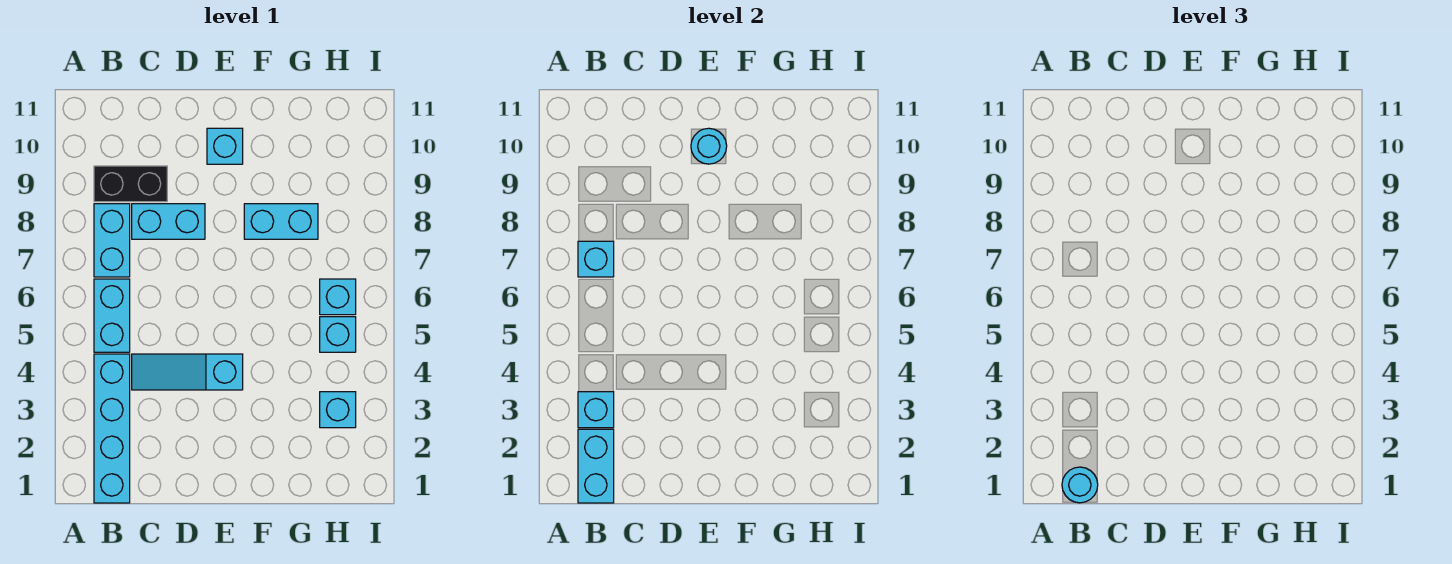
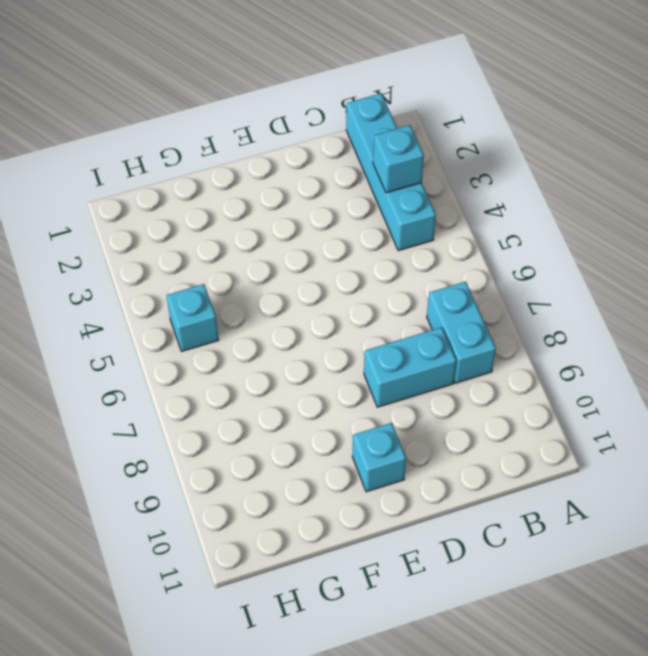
none -> cyan 1x2 brick [94,279,130,352]
none -> black 1x2 brick [94,166,167,202]
none -> cyan 1x3 slope [132,354,243,390]

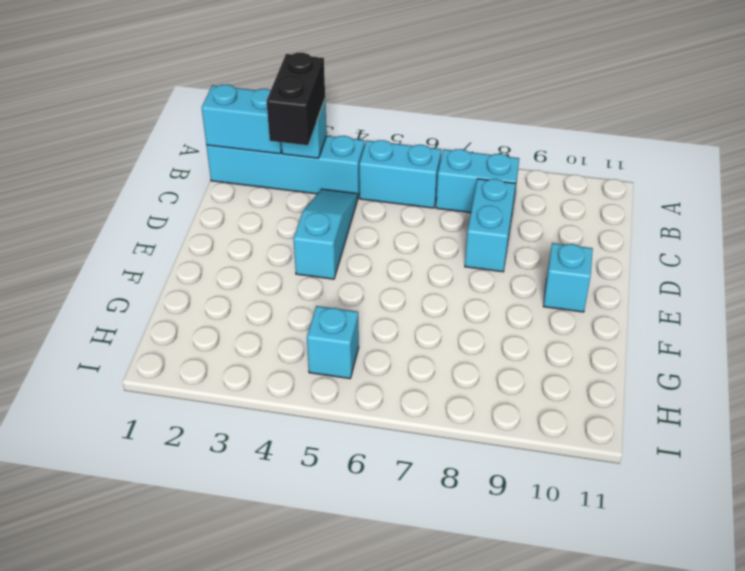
black 1x2 brick [267,53,325,145] -> black 1x2 brick moved to [94,166,167,202]
none -> cyan 1x2 brick [244,204,318,239]
none -> cyan 1x1 brick [320,392,356,428]
none -> cyan 1x1 brick [320,279,356,315]

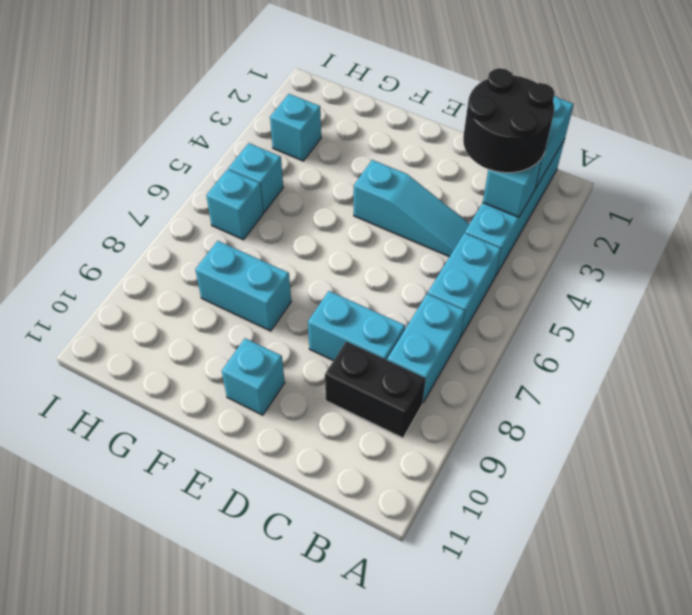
black 2x2 round brick [463,68,555,173] -> none
none -> cyan 1x1 brick [578,241,614,277]
none -> cyan 1x1 round brick [691,128,727,164]
none -> cyan 1x1 round brick [1062,467,1098,503]

